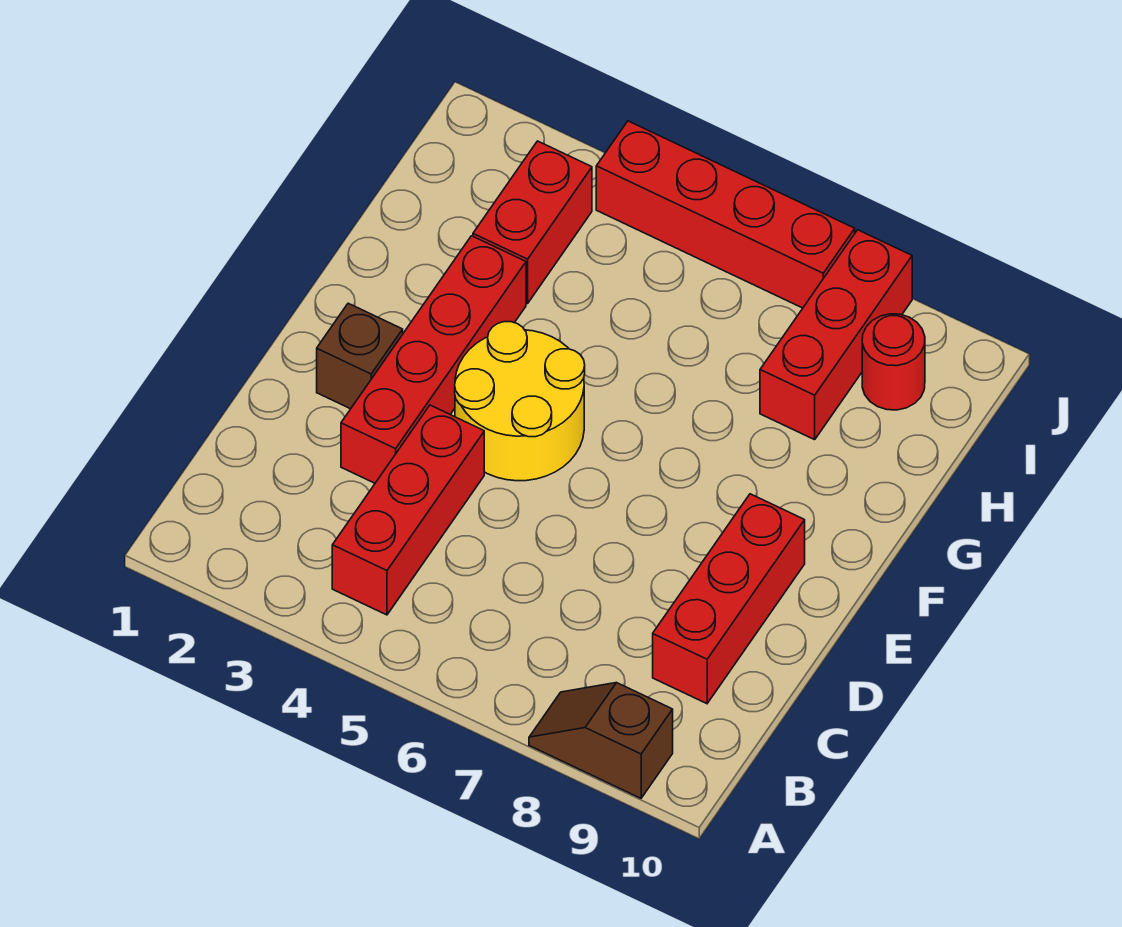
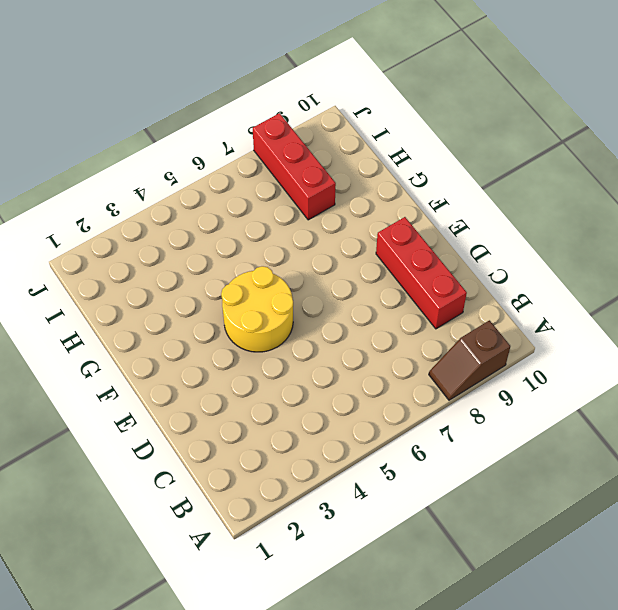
none -> red 1x3 brick [332,405,484,615]
none -> red 1x4 brick [341,236,526,483]

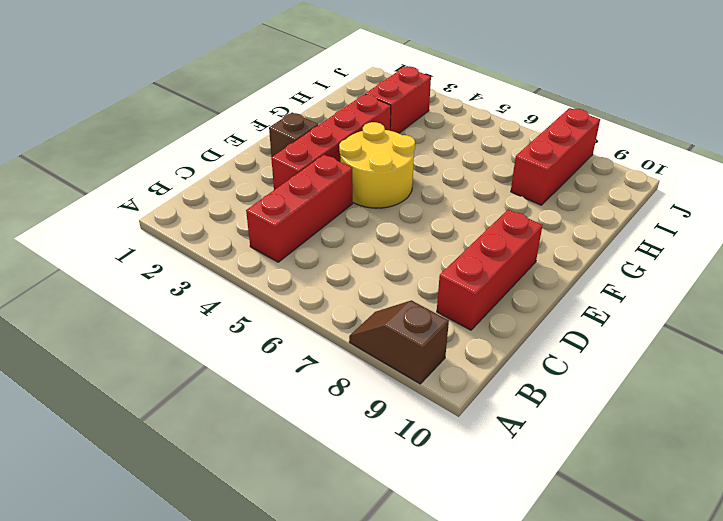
none -> red 1x1 round brick [862,314,925,410]
none -> red 1x4 brick [596,121,855,308]

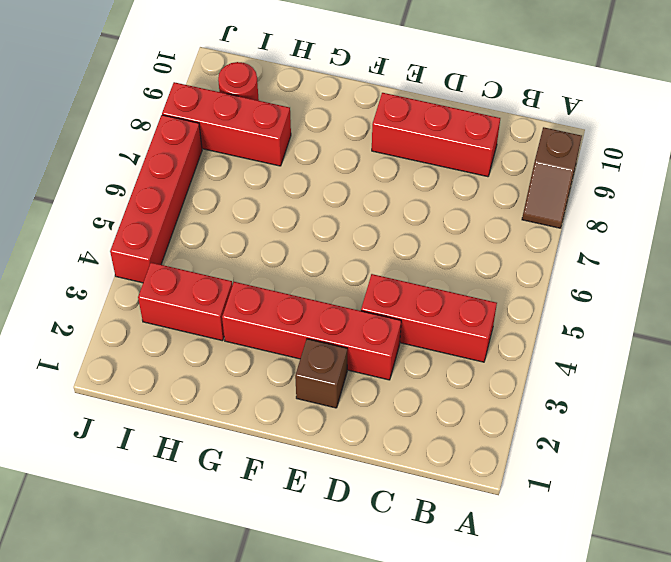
none -> yellow 2x2 round brick [455,322,585,481]

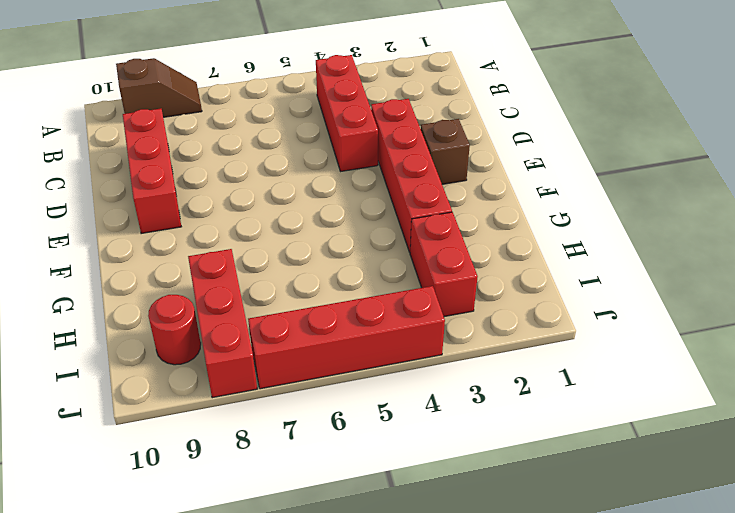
none -> yellow 2x2 round brick [455,322,585,481]

